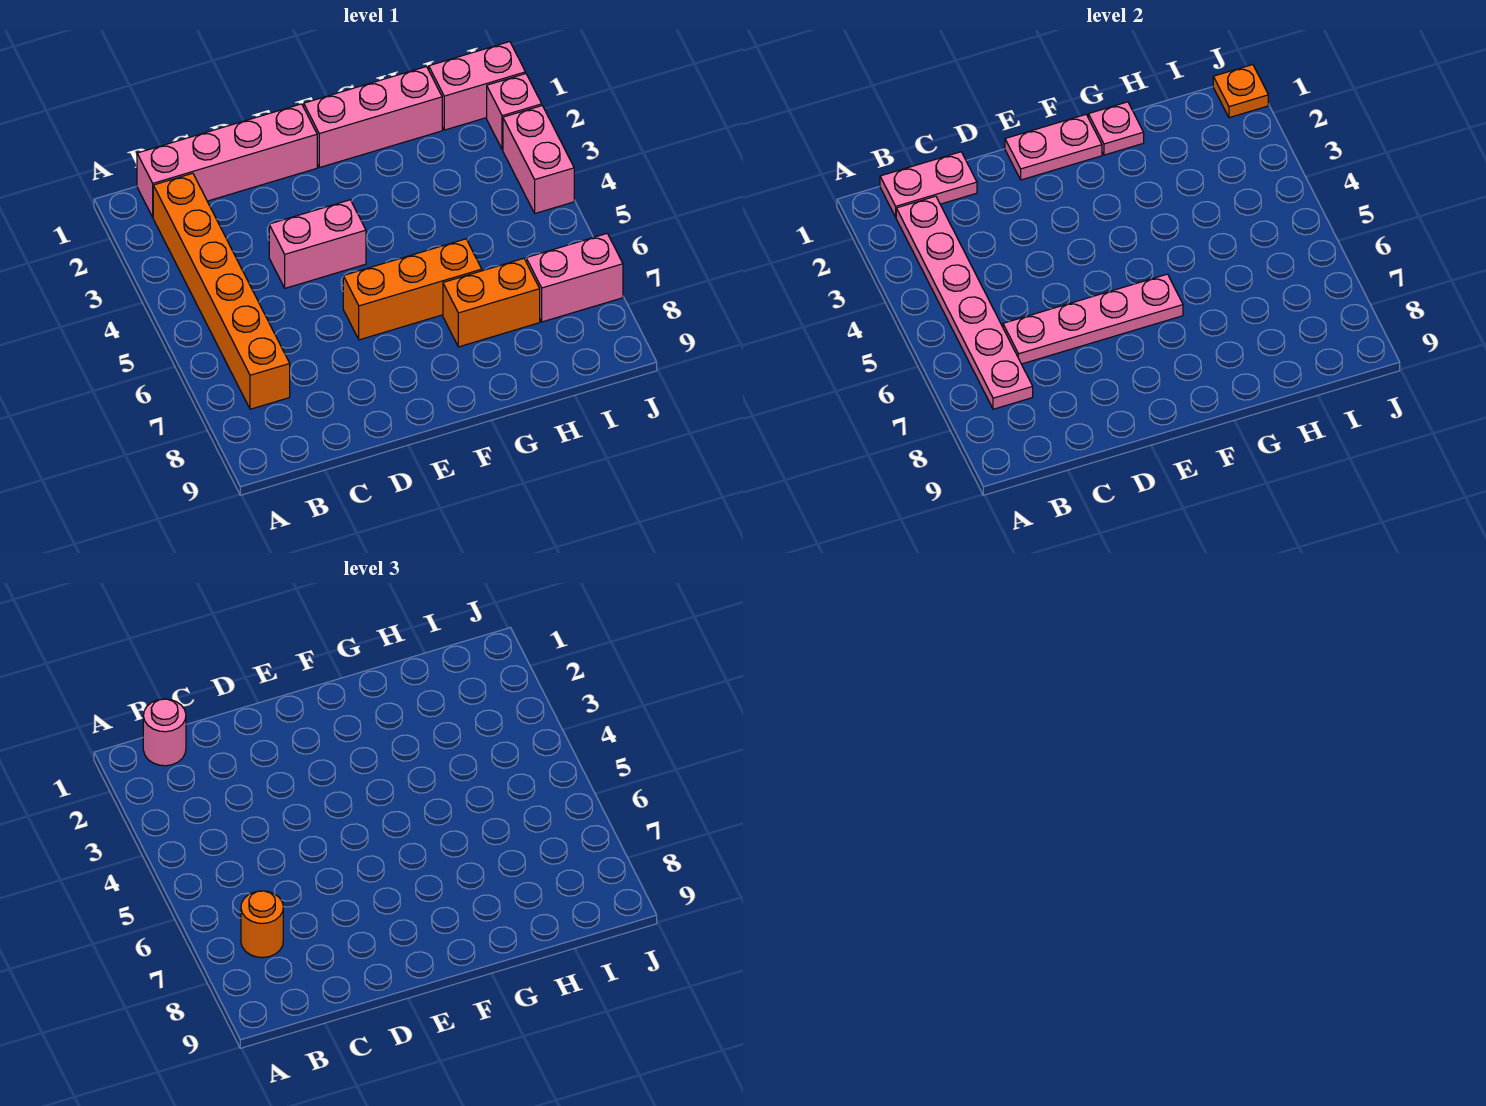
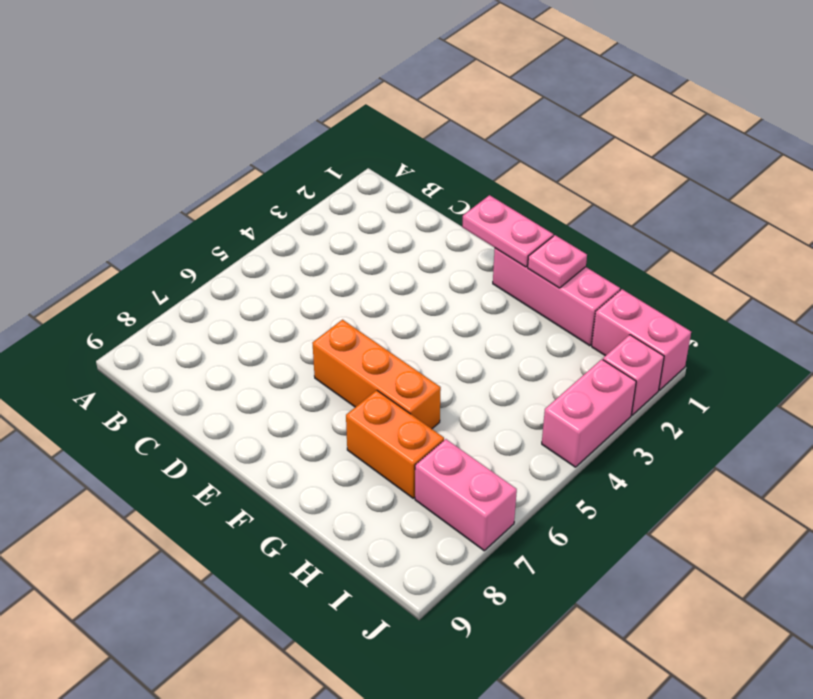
none -> pink 1x4 brick [137,104,317,217]
none -> orange 1x6 brick [153,173,290,409]
none -> pink 1x2 brick [269,200,366,288]

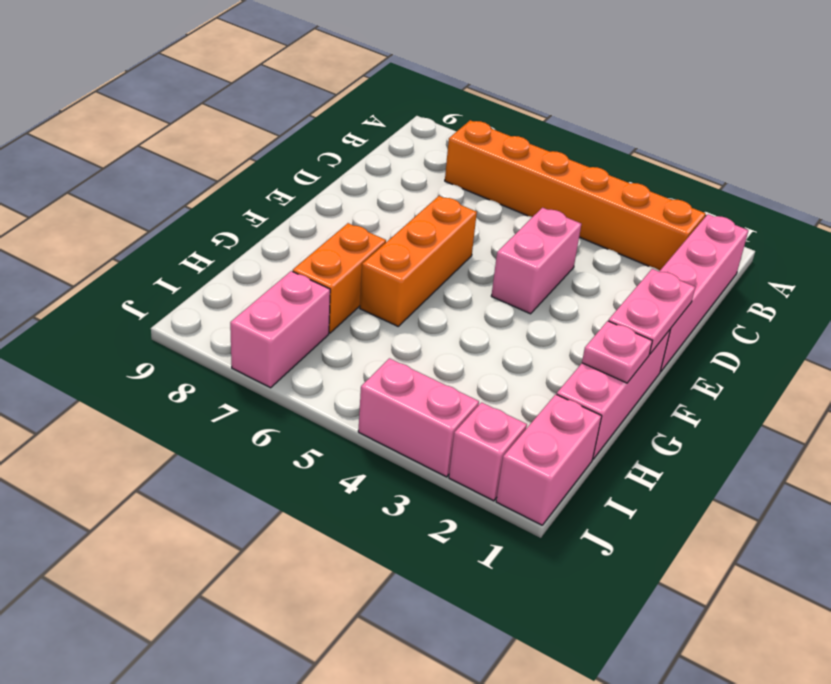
none -> pink 1x2 plate [880,152,977,217]
none -> pink 1x6 plate [896,196,1033,409]
none -> pink 1x4 plate [1003,274,1183,364]

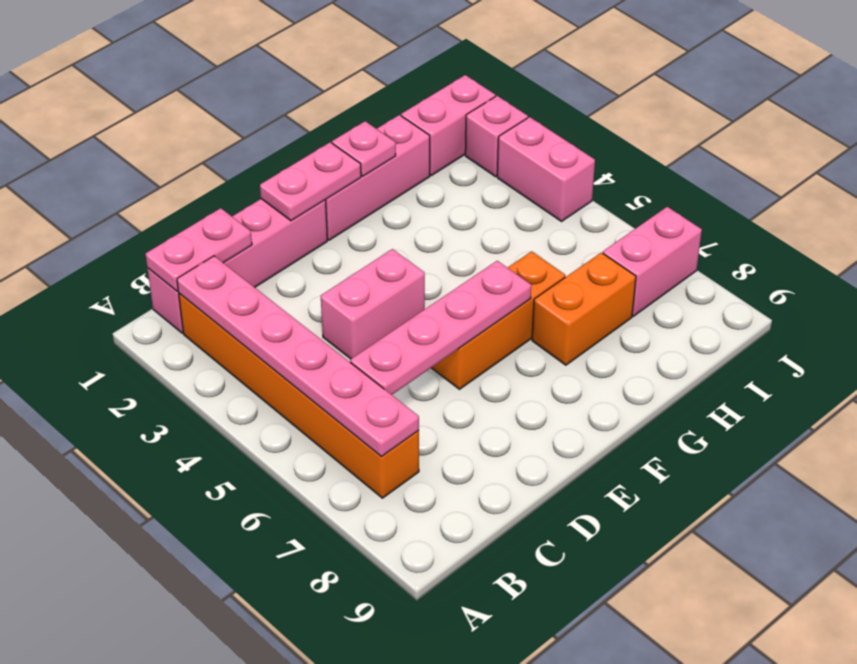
none -> orange 1x1 plate [1213,65,1268,118]
none -> pink 1x1 round brick [143,699,186,766]
none -> orange 1x1 round brick [241,891,283,958]

